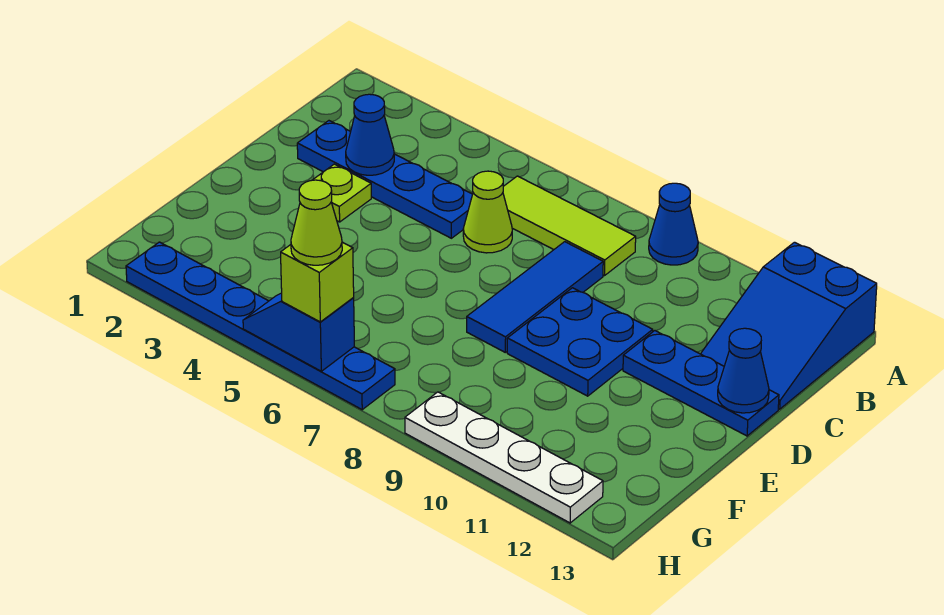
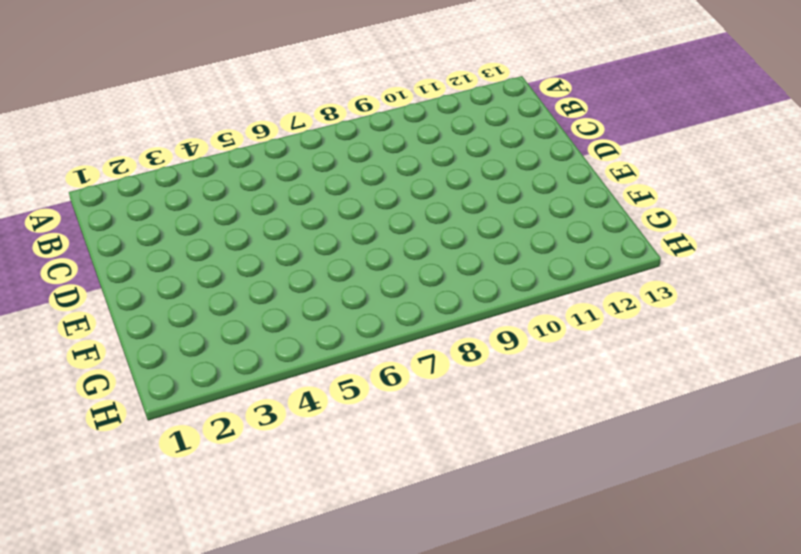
none -> blue 1x1 cone [649,183,698,265]
none -> blue 2x3 slope [701,242,877,409]
none -> lime 1x3 tile [503,176,636,276]

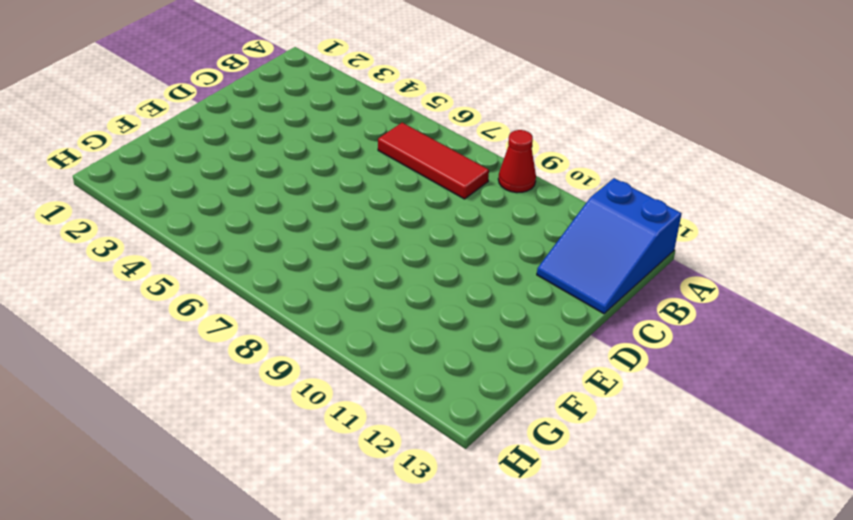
red 1x1 cone [498,130,536,193] -> blue 1x1 cone [649,183,698,265]
red 1x3 tile [378,123,489,199] -> lime 1x3 tile [503,176,636,276]
none -> blue 1x4 plate [297,121,473,238]
none -> lime 1x1 cone [463,171,512,253]
none -> blue 1x3 tile [467,242,603,352]

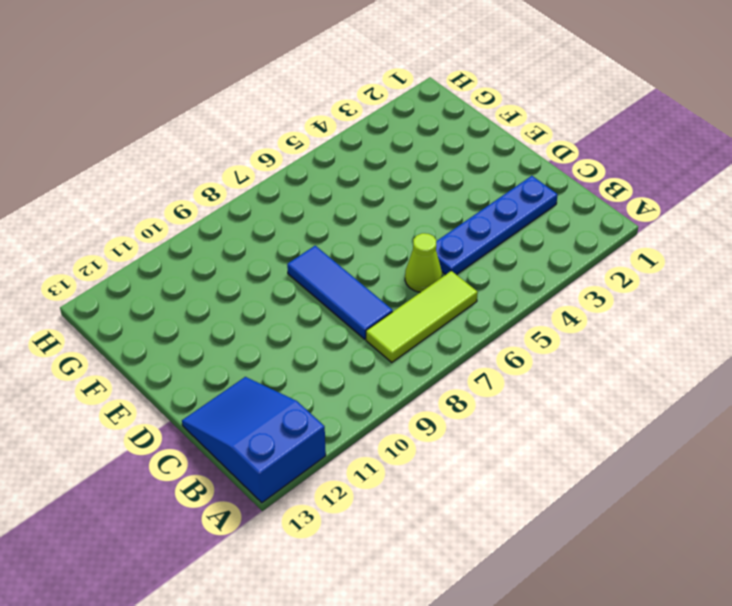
none -> blue 1x1 cone [649,183,698,265]
none -> lime 1x1 plate [313,164,371,222]
none -> blue 2x2 plate [507,288,653,396]

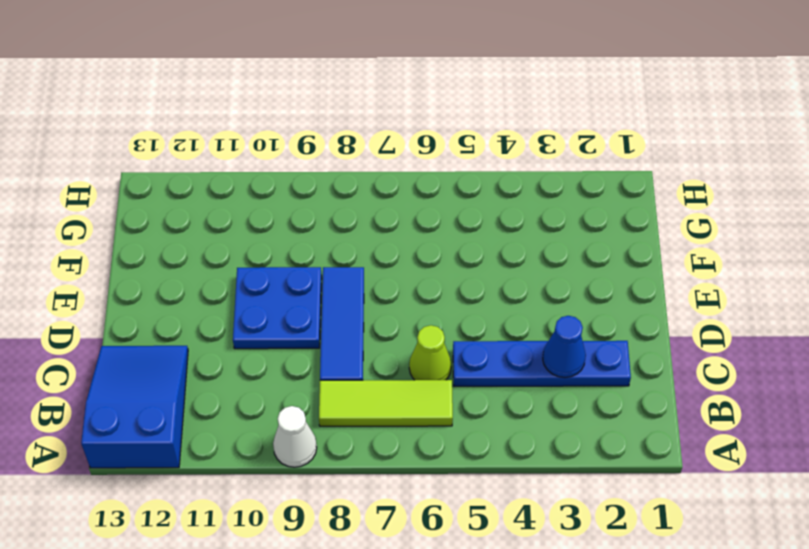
white 1x1 cone [273,406,317,467] -> blue 1x1 cone [649,183,698,265]
none -> lime 1x1 plate [313,164,371,222]
none -> blue 1x3 plate [623,331,779,436]
none -> blue 1x6 plate [126,242,395,410]

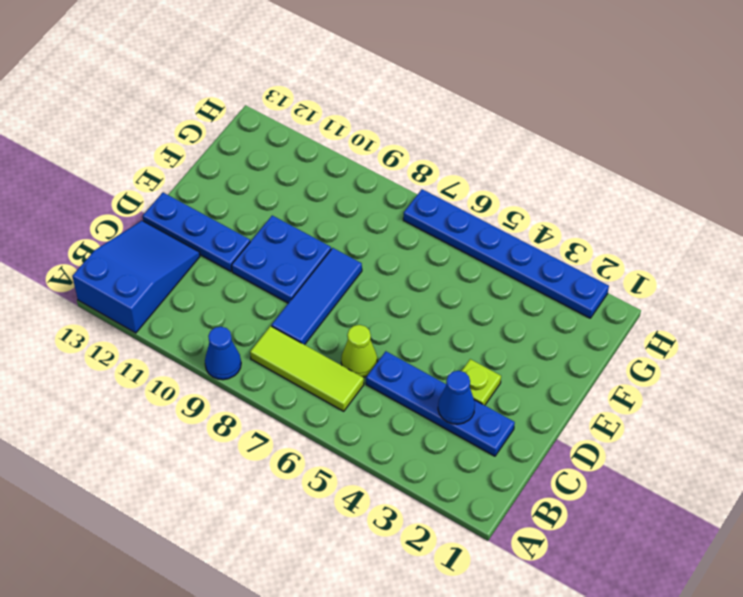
none -> white 1x4 plate [405,392,603,523]
none -> blue 1x1 cone [718,328,769,413]
none -> blue 1x2 slope [243,293,354,371]

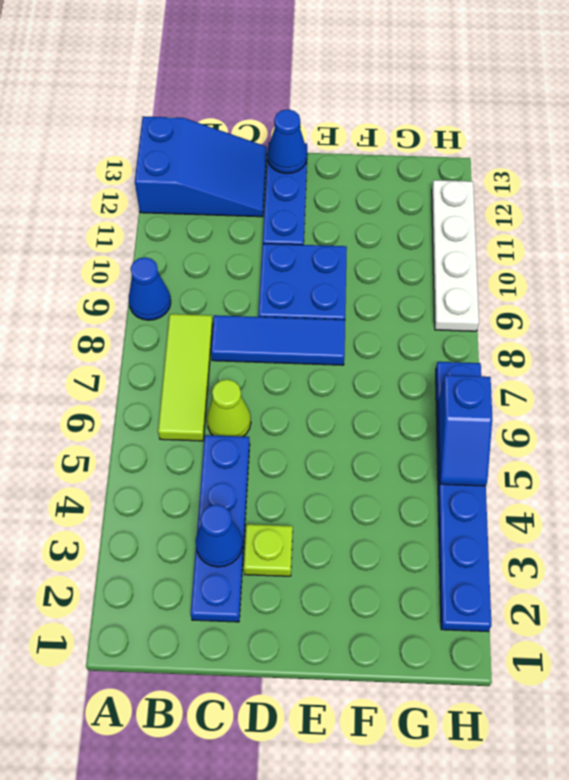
none -> lime 1x1 brick [281,242,354,322]
none -> lime 1x1 cone [291,180,342,265]

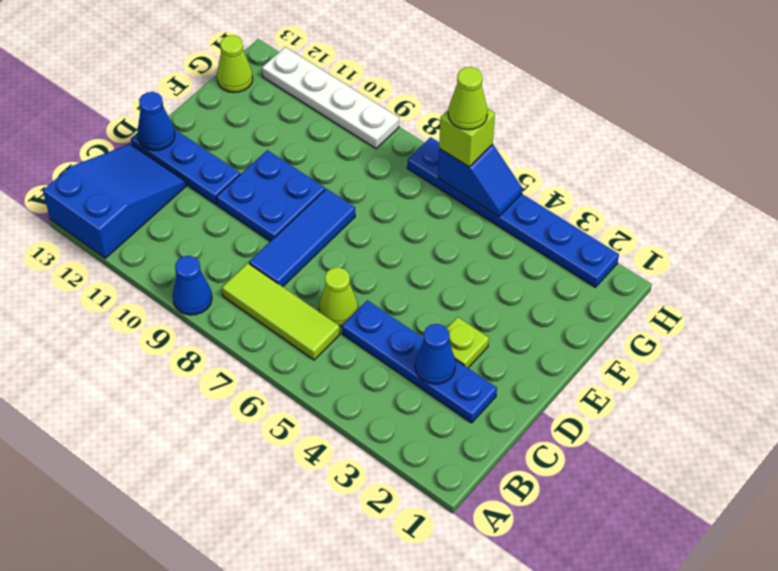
lime 1x1 cone [217,35,253,93] -> none

